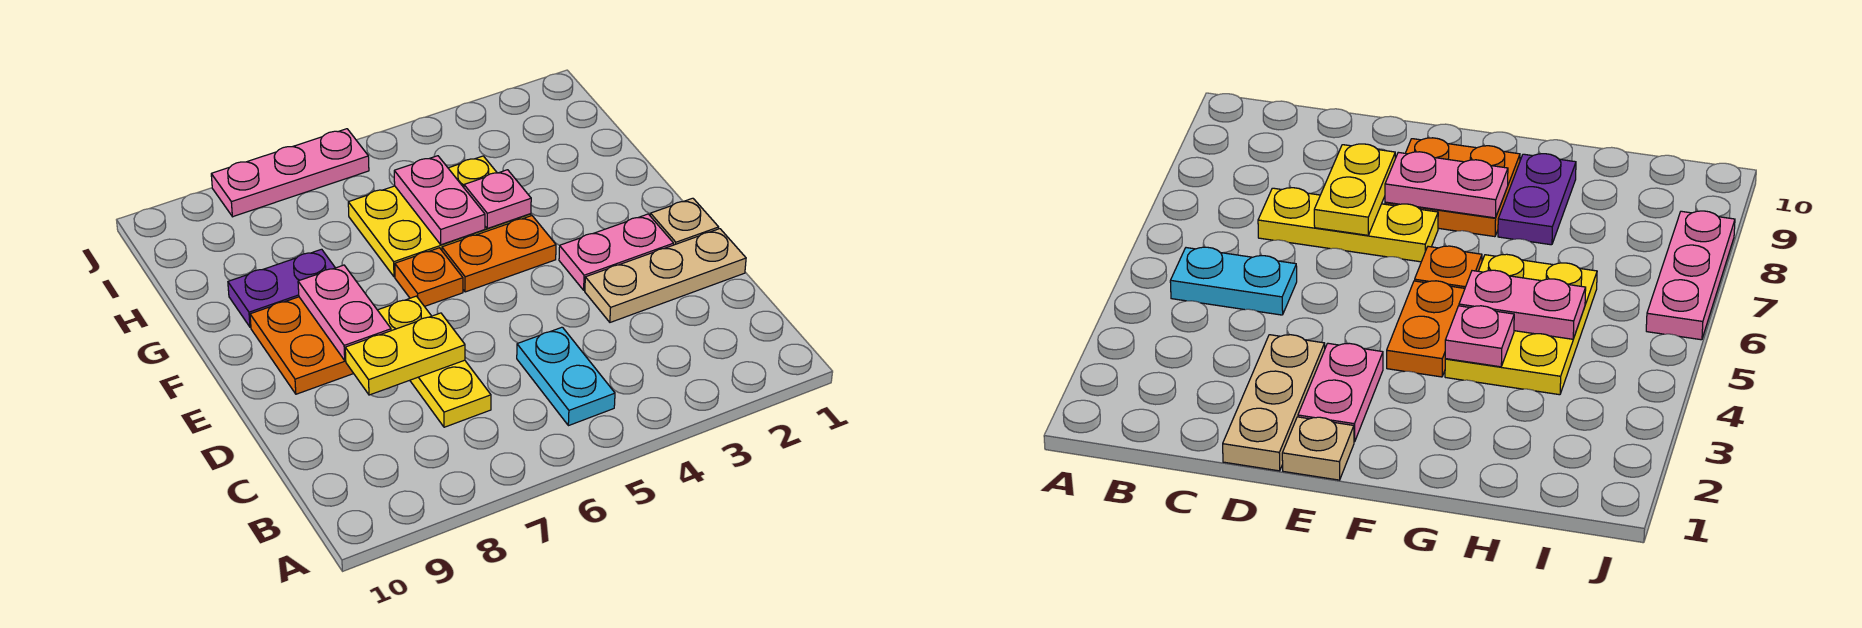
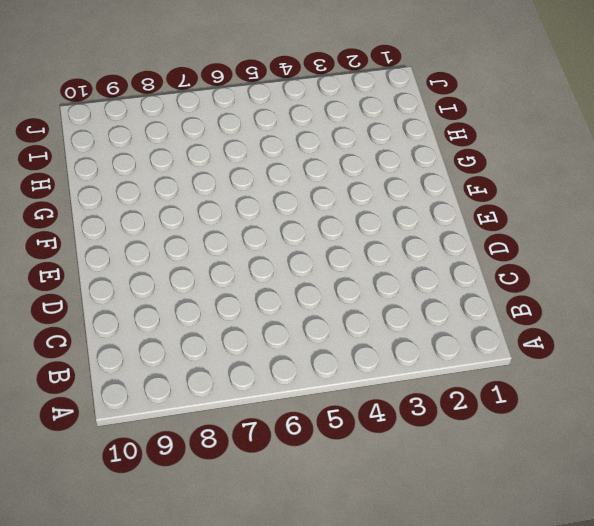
none -> cyan 1x2 plate [517,327,615,426]
none -> yellow 1x3 plate [378,296,491,427]
none -> tan 1x3 plate [585,229,746,322]

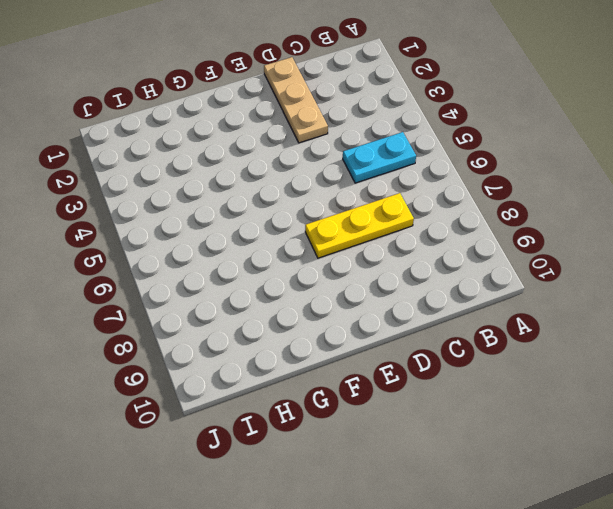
none -> tan 1x1 plate [650,198,719,245]
none -> pink 1x2 plate [559,214,674,290]
none -> orange 2x2 plate [250,297,354,394]

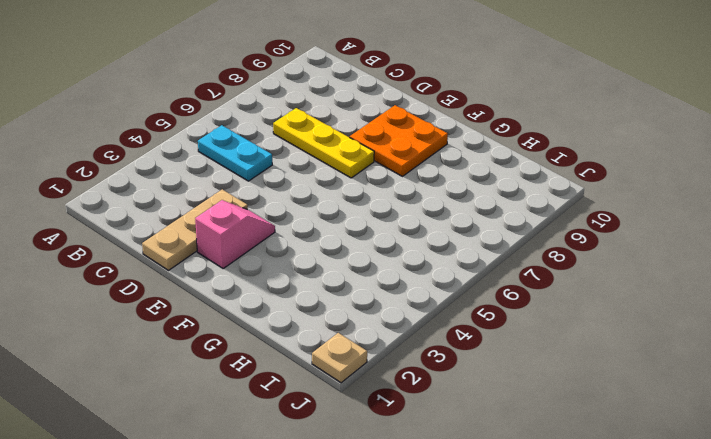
pink 1x2 slope [195,200,275,268] -> pink 1x2 plate [559,214,674,290]
tan 1x1 plate [312,333,367,383] -> tan 1x1 plate moved to [650,198,719,245]
none -> orange 1x2 plate [442,216,556,292]
none -> orange 1x1 plate [395,248,463,306]
none -> yellow 2x3 plate [348,156,531,277]

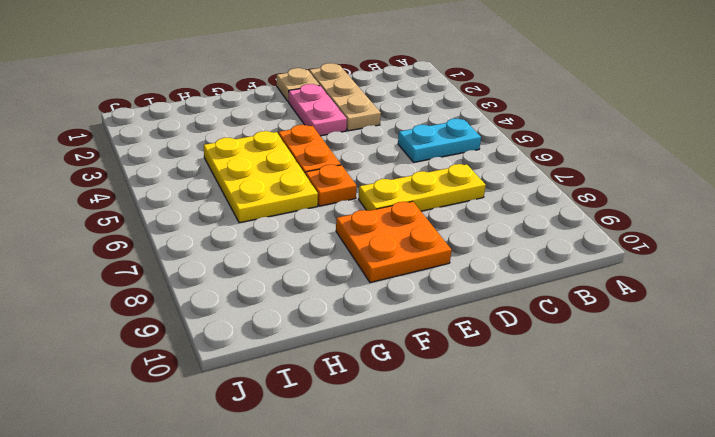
none -> purple 1x2 plate [228,249,335,327]
none -> pink 1x3 plate [211,129,369,217]
none -> yellow 1x2 plate [345,313,465,395]

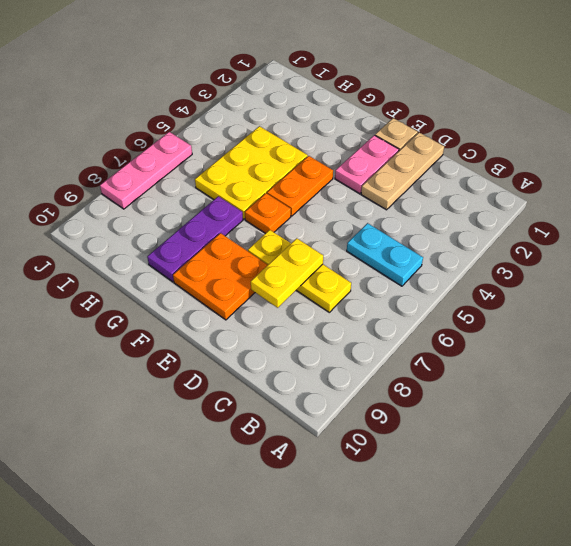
purple 1x3 plate [147,196,243,282] -> purple 1x2 plate [228,249,335,327]
none -> pink 1x2 plate [298,265,391,361]
none -> pink 1x1 plate [464,170,531,229]
none -> pink 1x2 plate [394,156,485,245]

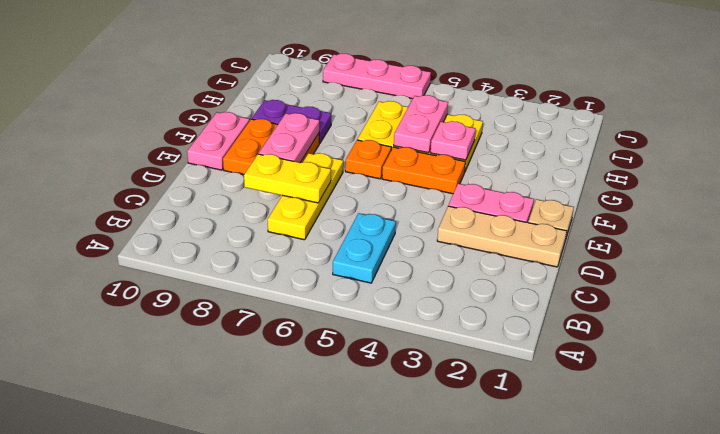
pink 1x2 plate [187,112,249,170] -> none

